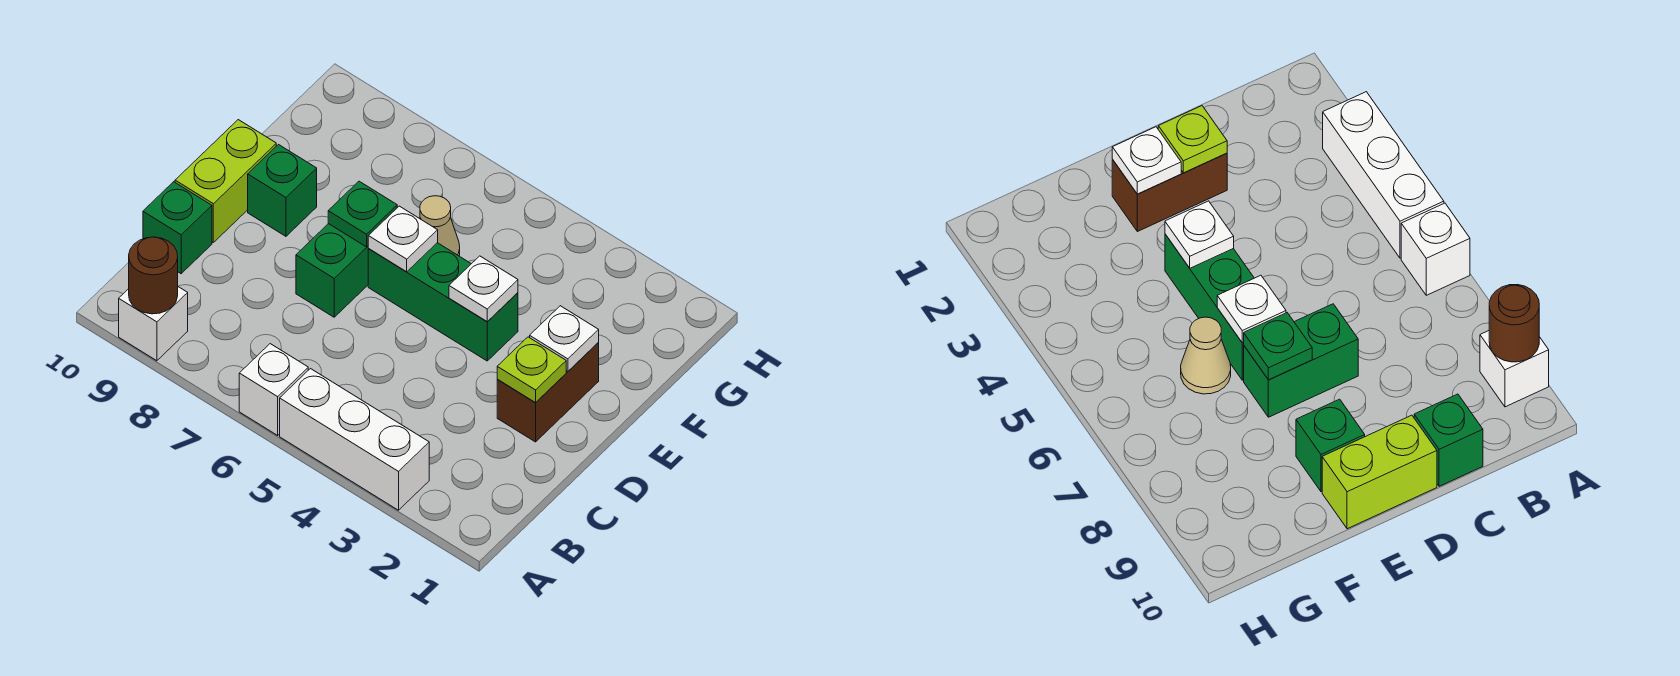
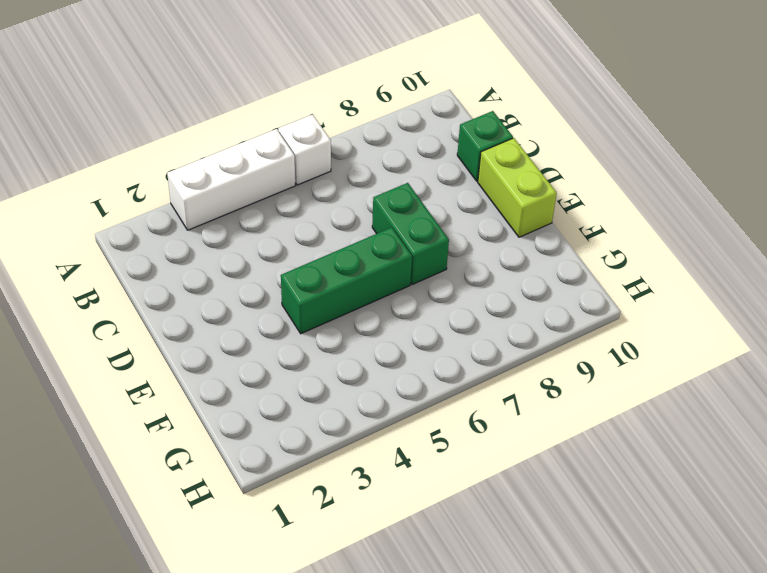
none -> white 1x1 brick [119,287,188,361]
none -> brown 1x2 brick [497,343,599,442]
none -> green 1x1 brick [248,145,317,236]

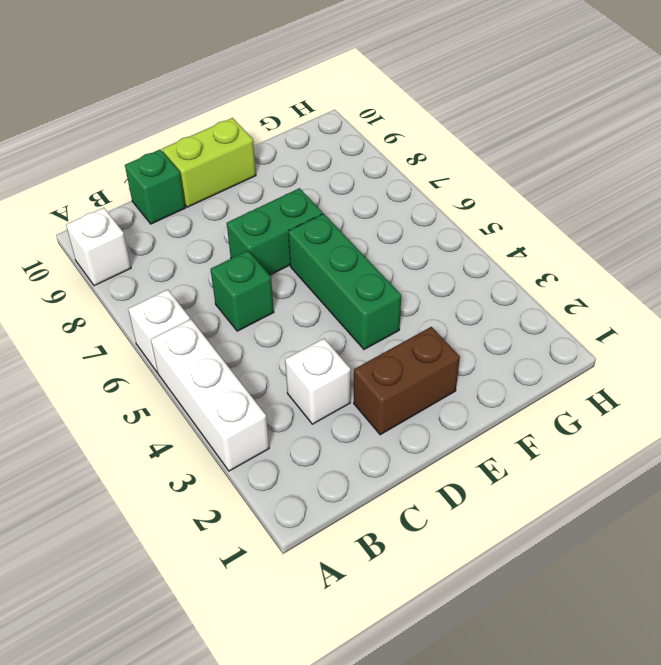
white 1x1 brick [285,339,351,424] -> none
green 1x1 brick [211,251,274,331] -> green 1x1 brick moved to [248,145,317,236]
none -> tan 1x1 cone [420,196,460,256]
none -> brown 1x1 round brick [129,237,178,314]
none -> lime 1x1 plate [497,337,566,403]

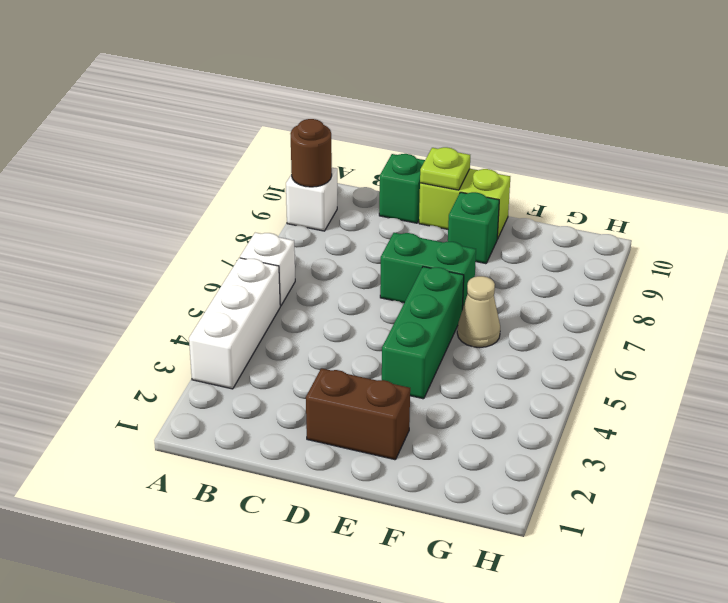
lime 1x1 plate [420,147,470,190] -> lime 1x1 plate moved to [497,337,566,403]
none -> white 1x1 plate [530,306,599,371]
none -> white 1x1 plate [449,256,518,322]
none -> white 1x1 plate [368,206,438,272]

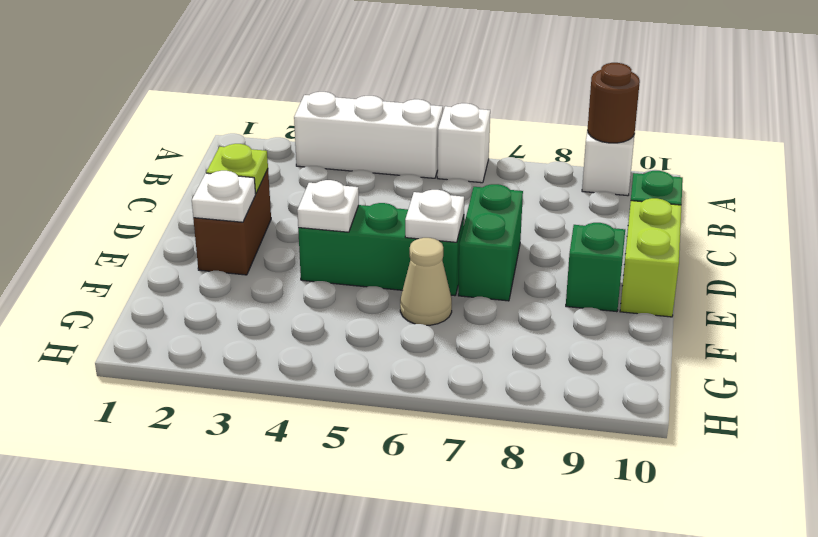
none -> green 1x1 plate [328,181,397,247]

